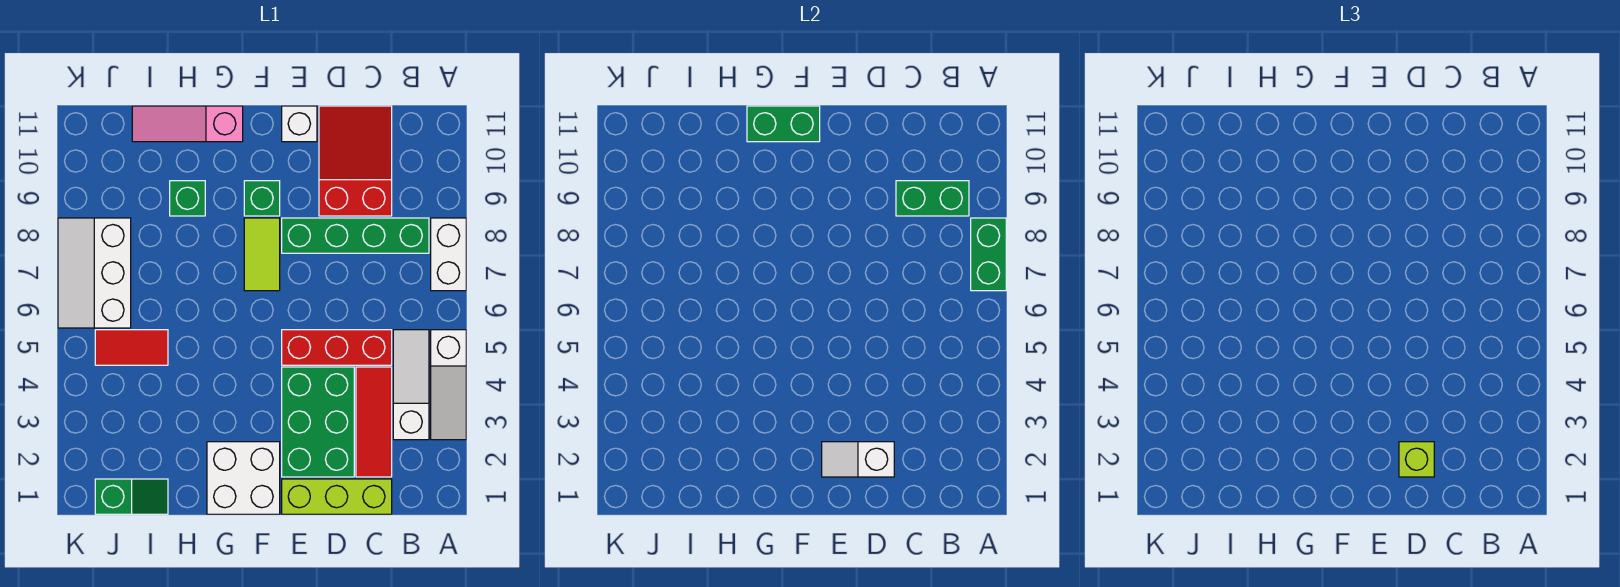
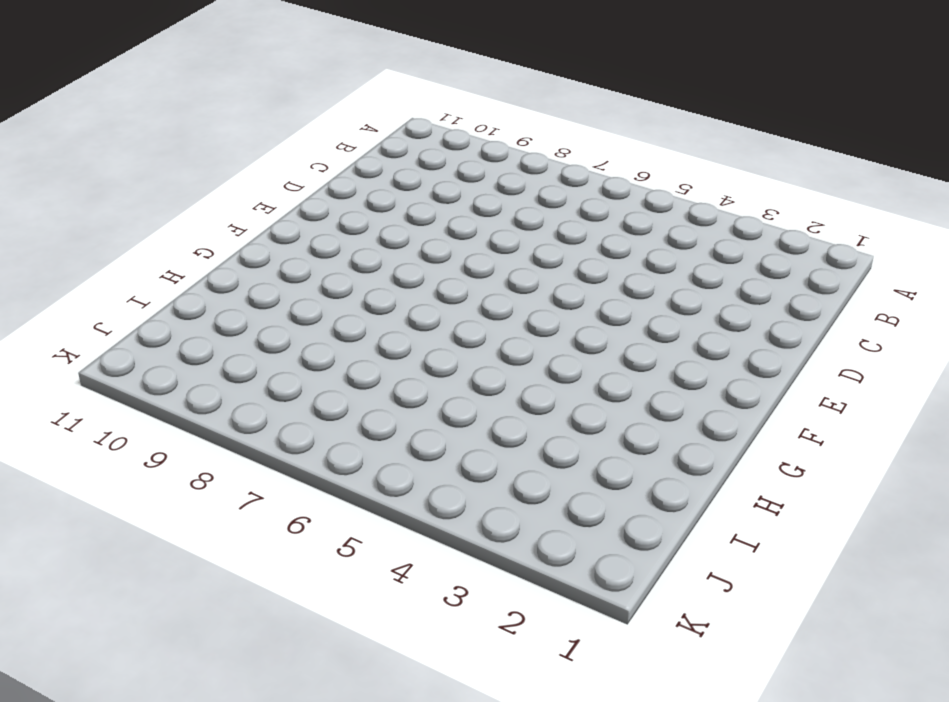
none -> white 1x3 slope [431,330,466,440]
none -> white 1x2 brick [431,218,466,291]
none -> white 1x3 slope [393,330,429,440]

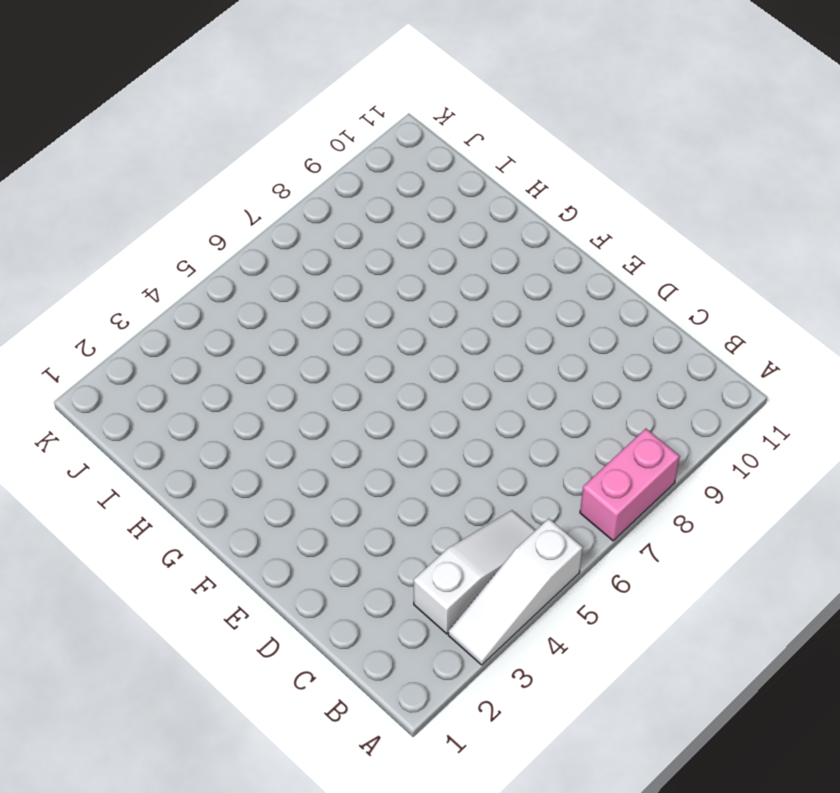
pink 1x2 brick [580,429,680,541] -> white 1x2 brick [431,218,466,291]
none -> green 1x4 brick [282,218,429,253]
none -> lime 1x3 brick [282,479,392,514]
none -> red 1x3 tile [356,367,392,477]

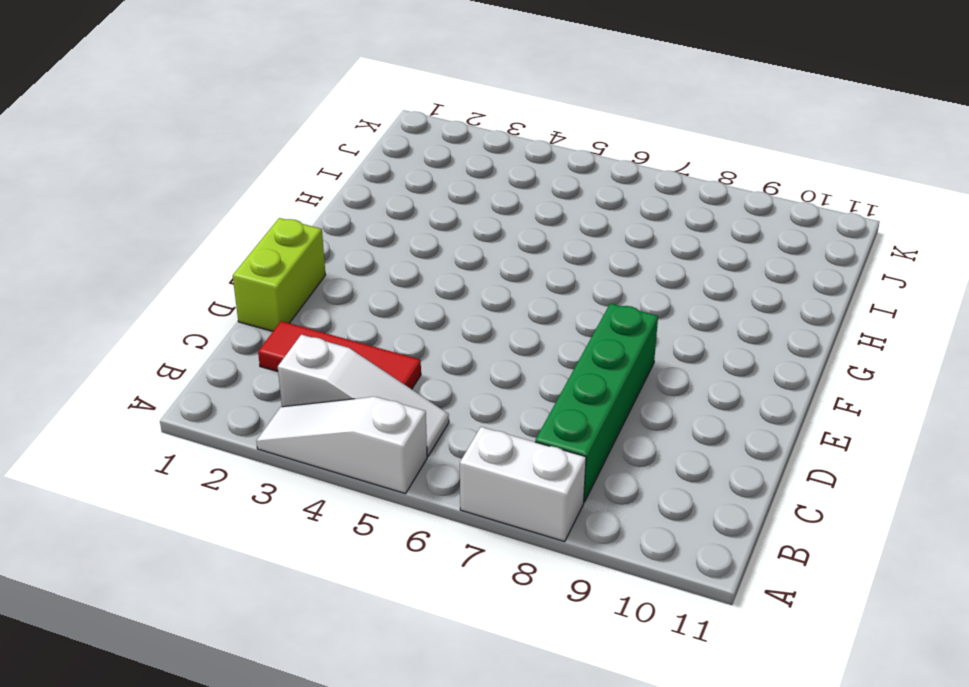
lime 1x2 brick [233,218,325,331] -> lime 1x3 brick [282,479,392,514]
none -> red 1x3 brick [282,330,392,365]
none -> red 2x3 slope [319,106,392,216]
none -> green 2x3 brick [282,367,354,477]

